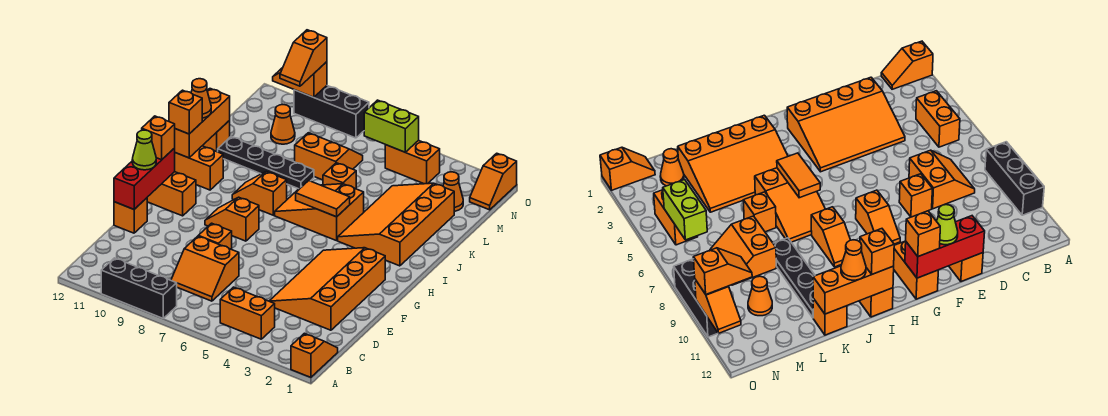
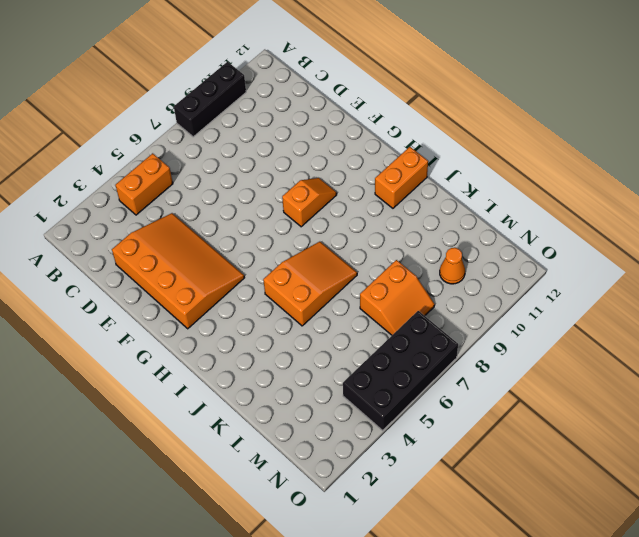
black 2x4 brick [343,311,458,430] -> orange 1x2 brick [385,140,440,184]
none -> orange 1x2 slope [291,333,338,377]
none -> orange 2x2 slope [171,236,239,301]
none -> orange 1x1 brick [199,223,232,249]
none -> orange 1x1 brick [114,198,147,233]

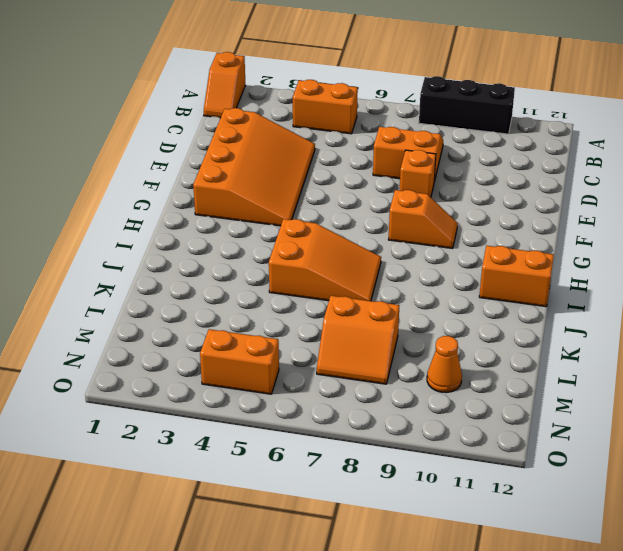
none -> orange 1x1 brick [114,198,147,233]
none -> orange 1x2 brick [147,172,196,216]
none -> orange 3x4 slope [338,183,454,266]
none -> orange 1x2 slope [232,172,287,215]

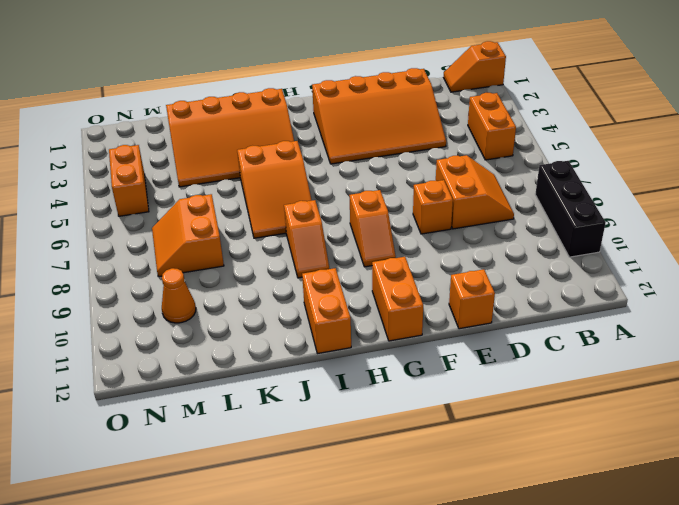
none -> orange 1x1 brick [323,163,356,189]
none -> black 1x4 plate [218,137,314,189]
none -> orange 1x1 brick [203,120,230,152]
none -> orange 1x1 cone [443,172,463,211]

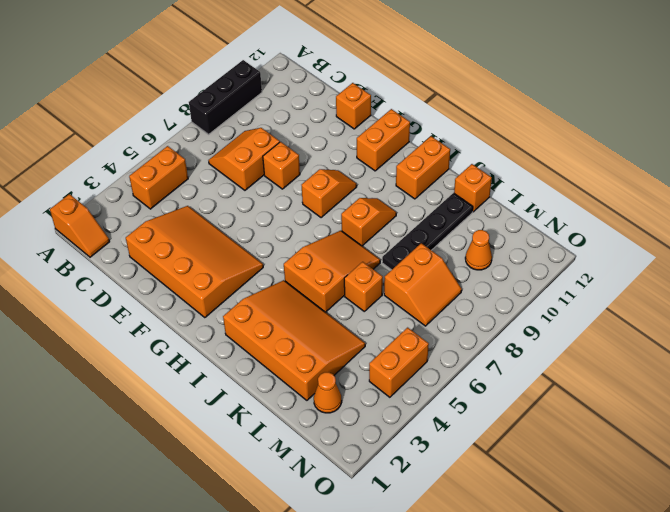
none -> orange 1x2 slope [470,153,517,210]
none -> black 1x3 brick [294,86,369,138]
none -> red 1x3 brick [114,148,175,209]
none -> orange 1x2 tile [296,181,350,217]

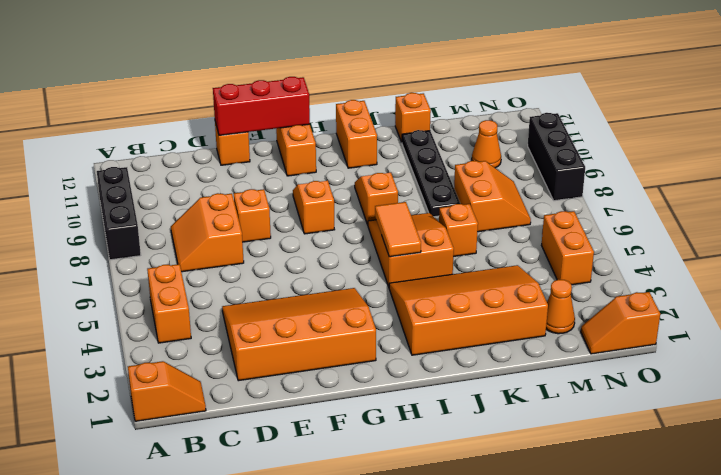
none -> orange 1x3 brick [175,89,230,158]
none -> lime 1x2 brick [364,100,419,152]
none -> orange 1x2 slope [273,62,327,97]
none -> lime 1x1 cone [132,130,156,170]

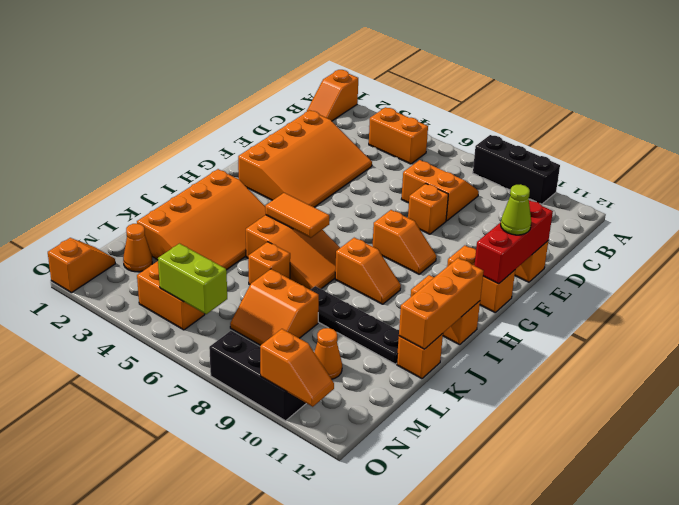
none -> orange 1x1 brick [142,116,175,160]
none -> orange 1x1 brick [169,90,202,134]
none -> orange 1x1 cone [191,79,211,118]
none -> orange 1x2 slope [280,30,327,86]

